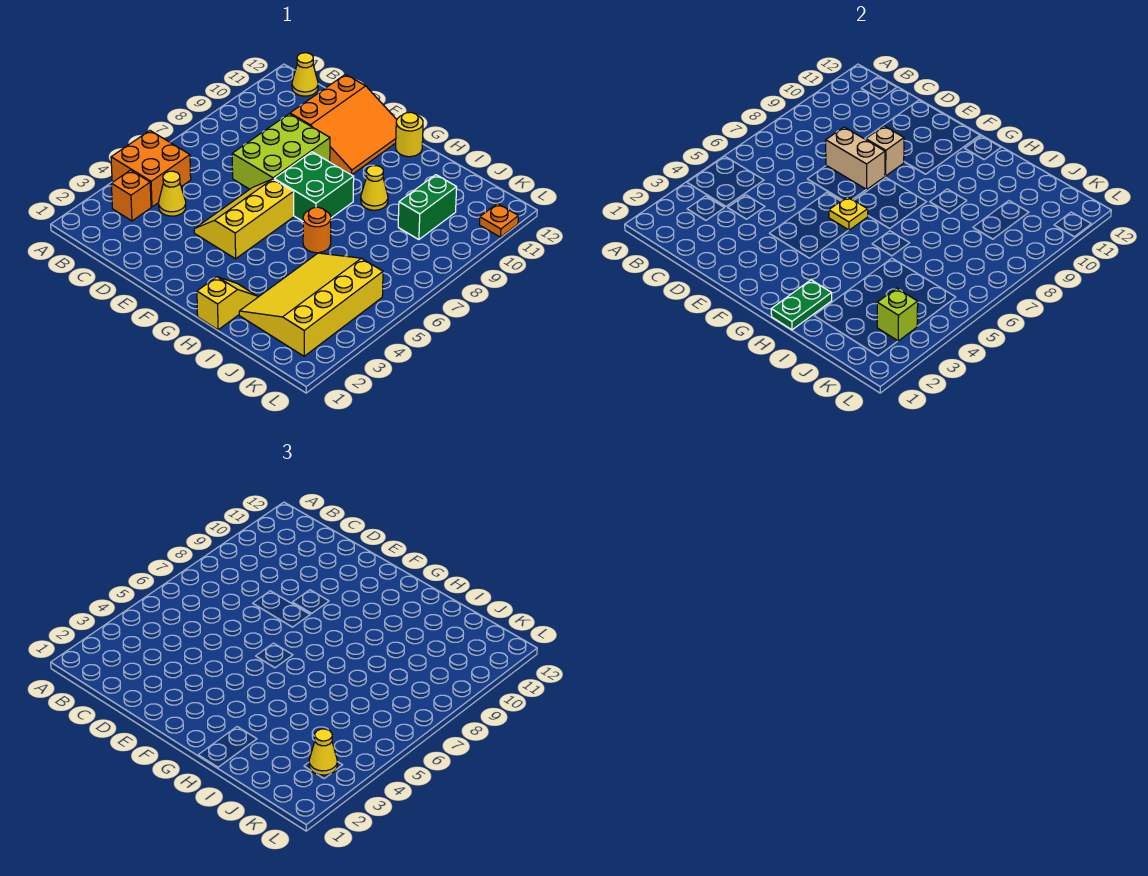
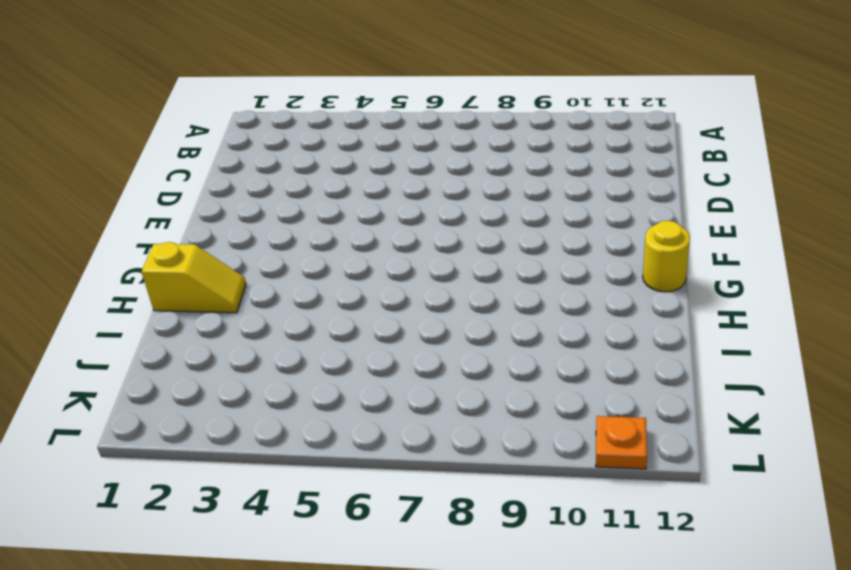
none -> orange 2x2 brick [111,131,191,207]
none -> orange 1x1 brick [111,170,151,221]
none -> yellow 1x1 cone [292,53,318,96]

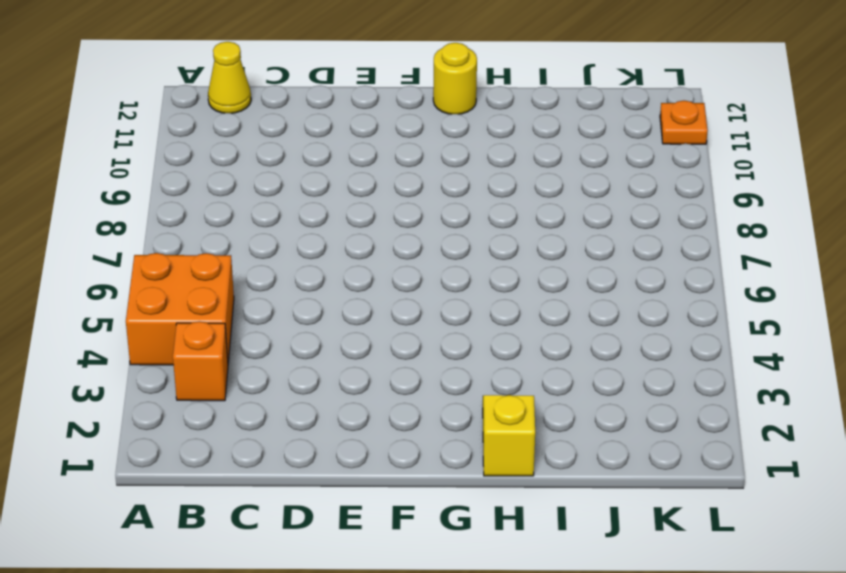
none -> yellow 1x1 cone [159,171,186,216]
none -> lime 2x3 brick [232,114,330,189]
none -> orange 3x3 slope [290,74,397,175]

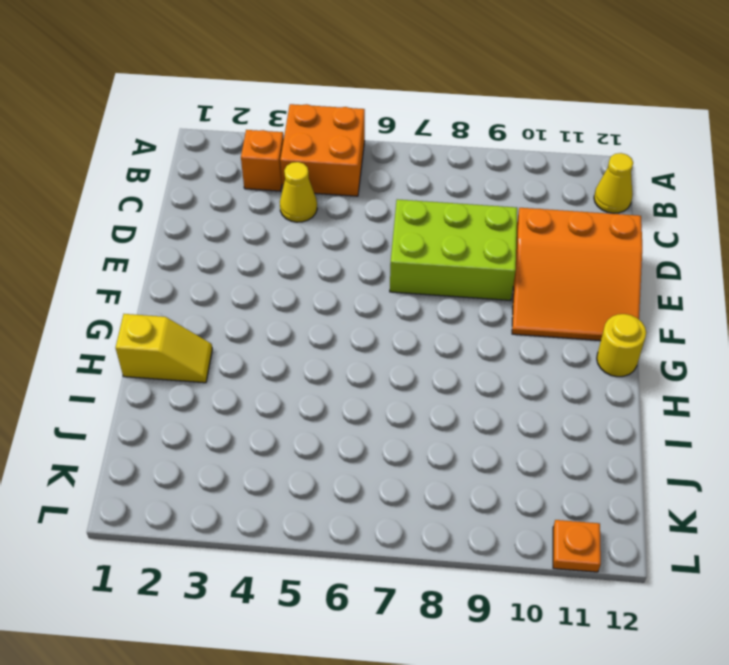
none -> yellow 2x3 slope [194,179,294,259]
none -> green 2x2 brick [274,152,354,221]
none -> orange 1x1 round brick [303,207,331,253]

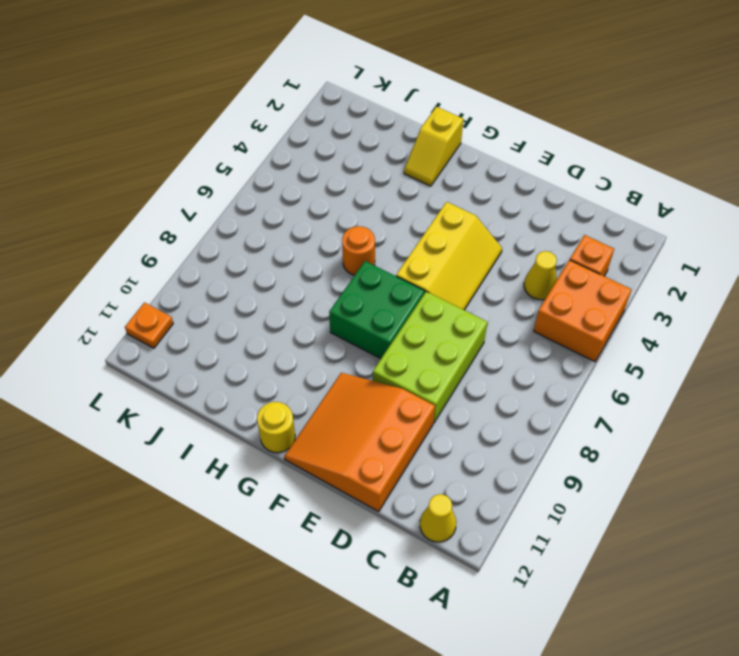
none -> yellow 1x1 cone [361,166,388,210]
none -> yellow 3x4 slope [239,253,383,356]
none -> green 1x2 brick [398,175,457,240]

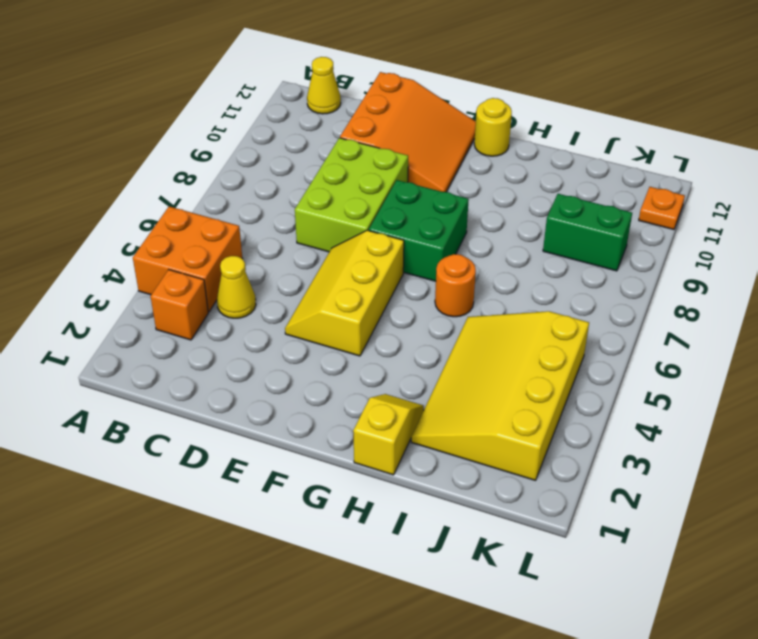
green 1x2 brick [543,194,632,271] -> green 1x2 brick turned to [398,175,457,240]
none -> yellow 1x1 cone [361,166,388,210]
none -> tan 1x2 brick [826,127,885,190]
none -> tan 1x1 brick [866,126,904,176]

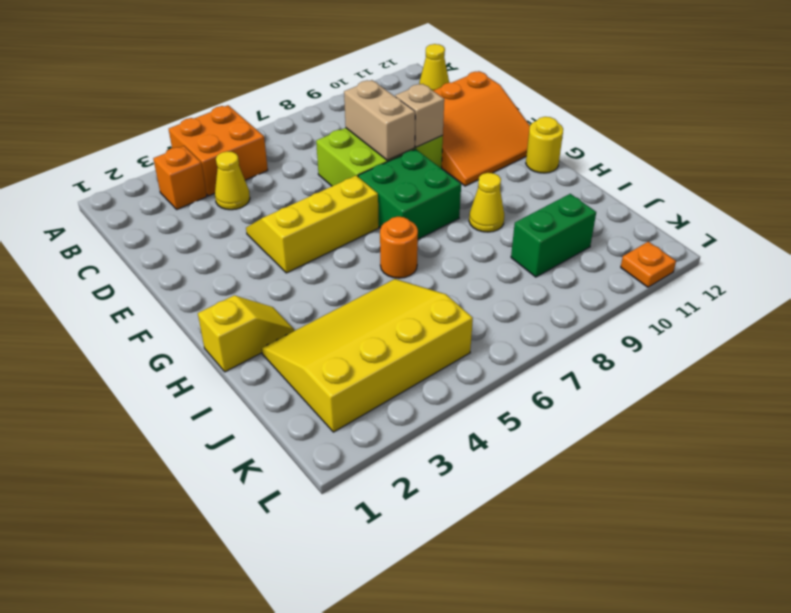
none -> yellow 1x1 plate [829,197,868,230]
none -> green 1x2 plate [771,280,832,330]
none -> lime 1x1 brick [877,288,918,341]

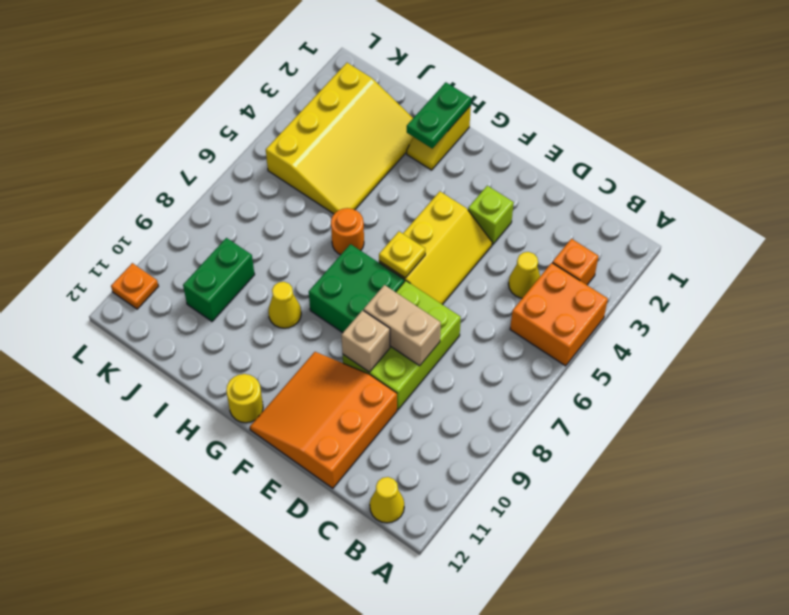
lime 1x1 brick [468,186,514,245] -> lime 1x1 brick moved to [877,288,918,341]
none -> yellow 1x1 cone [309,729,337,775]

